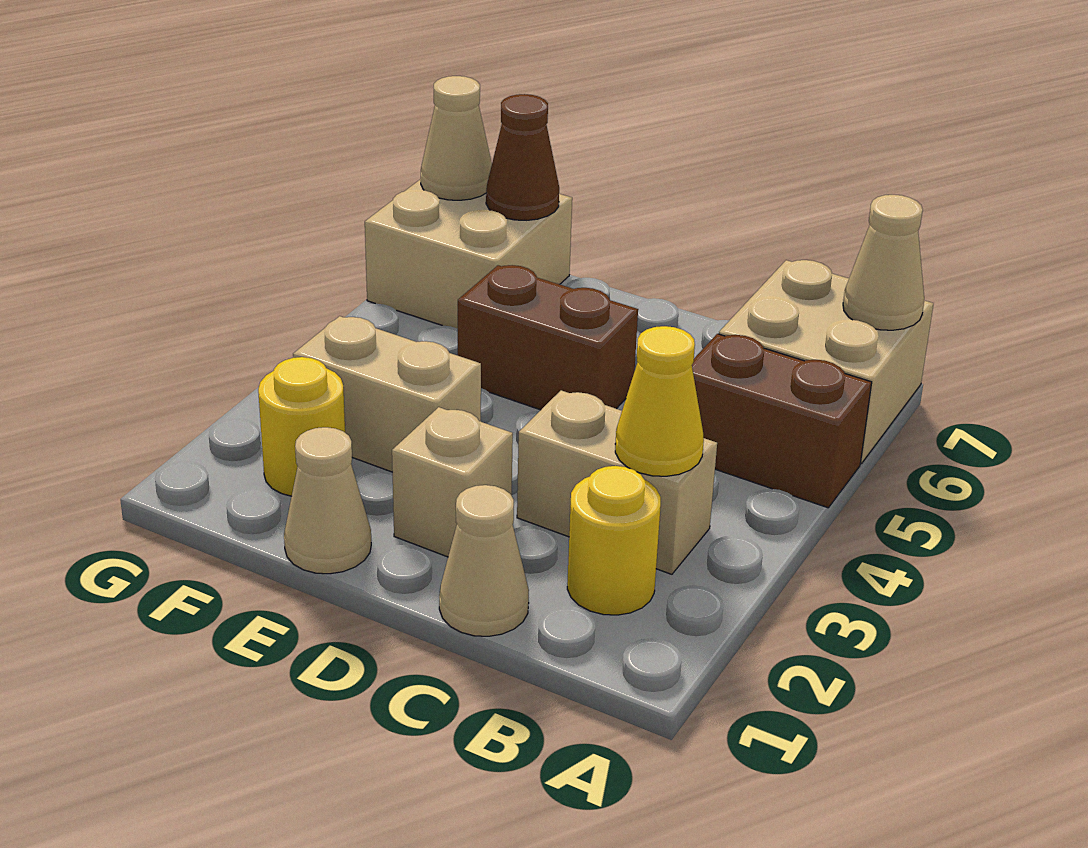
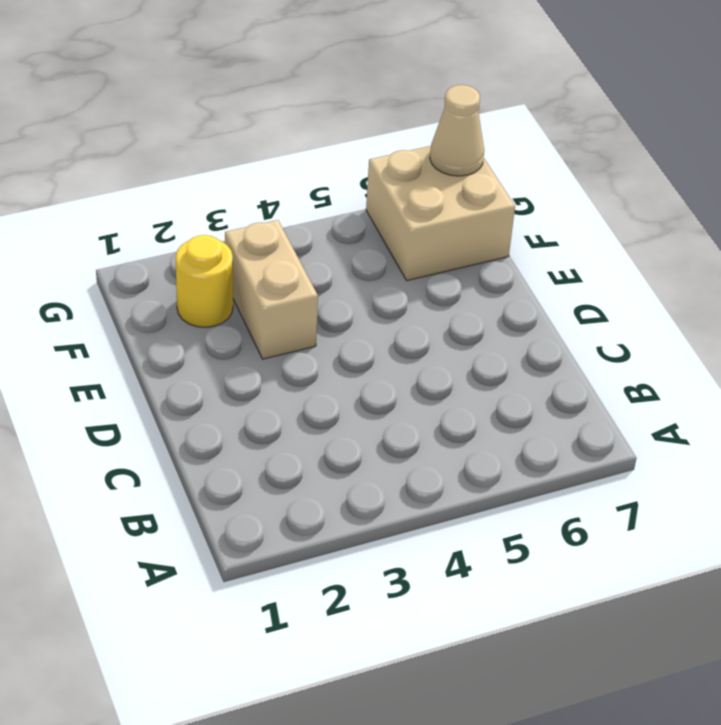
none -> brown 1x2 brick [692,334,872,508]
none -> tan 2x2 brick [719,260,934,463]
none -> yellow 1x1 round brick [567,466,661,615]

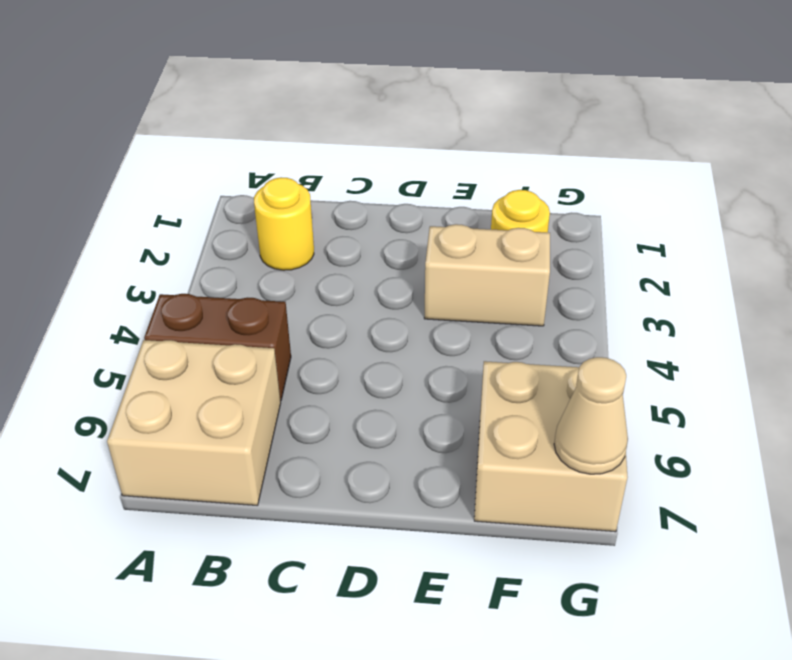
none -> tan 1x2 brick [517,390,717,574]
none -> tan 1x1 cone [439,485,529,636]
none -> tan 1x1 brick [392,407,513,557]

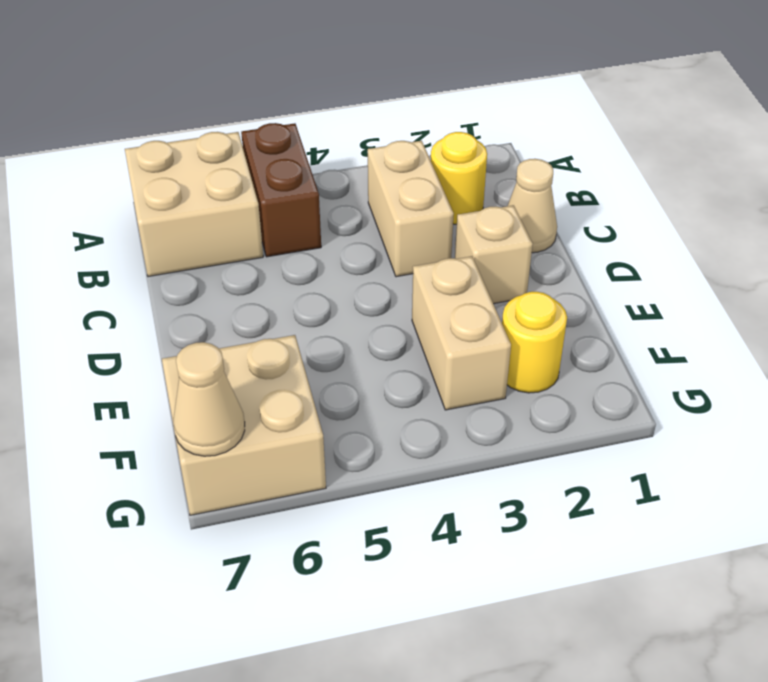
none -> brown 1x2 brick [458,265,638,410]
none -> tan 1x1 cone [284,427,371,574]
none -> tan 1x1 cone [843,195,924,330]

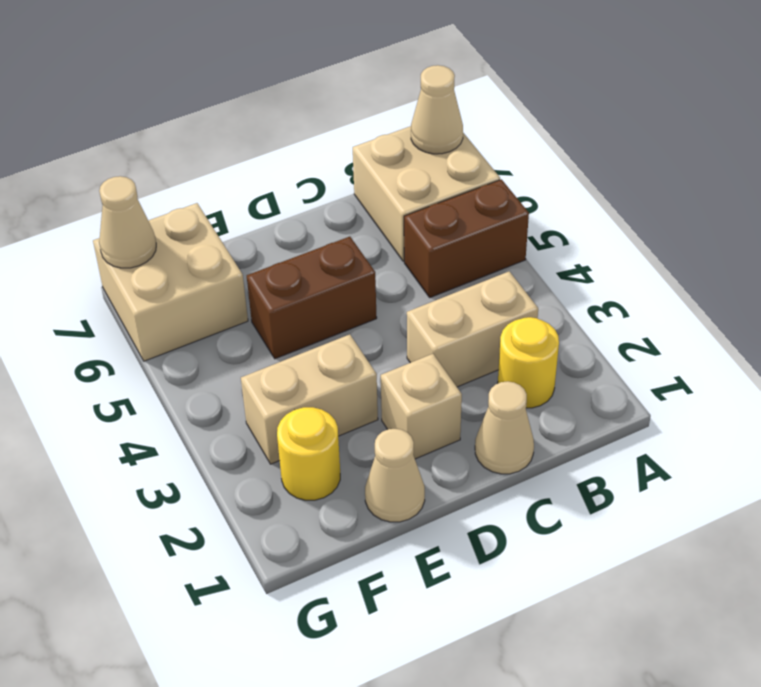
none -> yellow 1x1 cone [615,326,704,476]
none -> brown 1x1 cone [486,94,559,220]

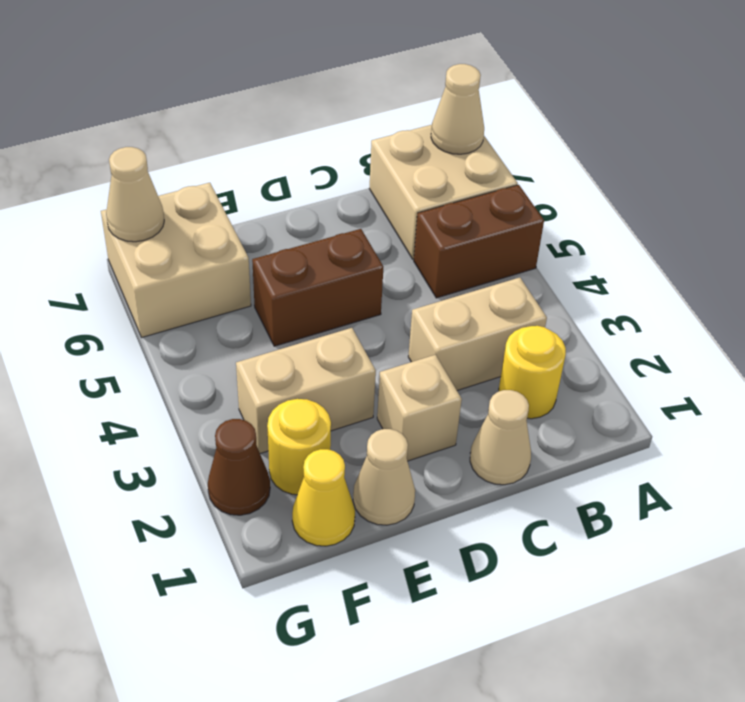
yellow 1x1 cone [292,449,355,546] -> yellow 1x1 cone moved to [615,326,704,476]
brown 1x1 cone [208,419,270,515] -> brown 1x1 cone moved to [486,94,559,220]

